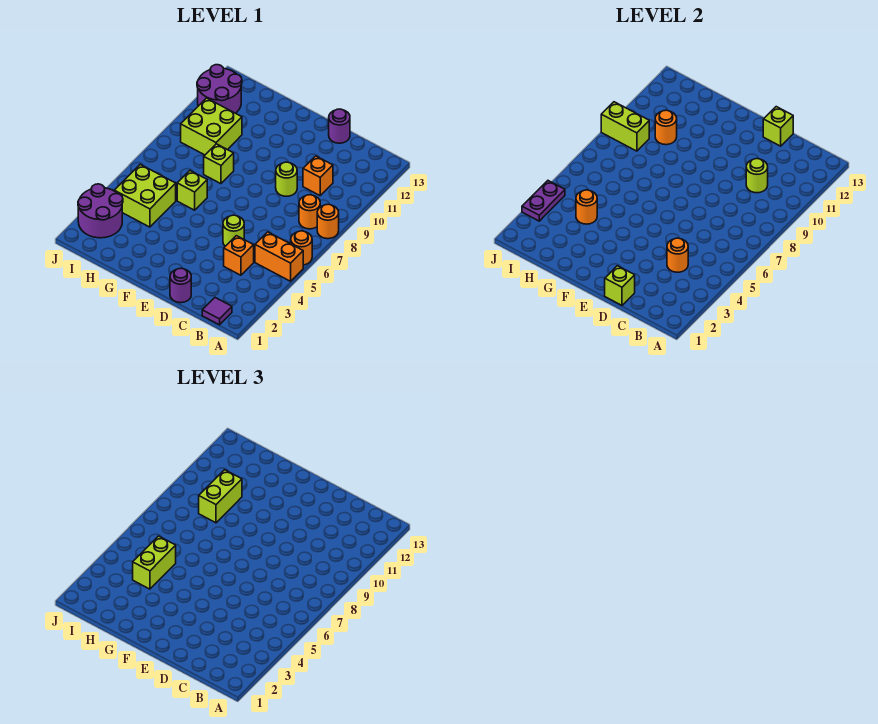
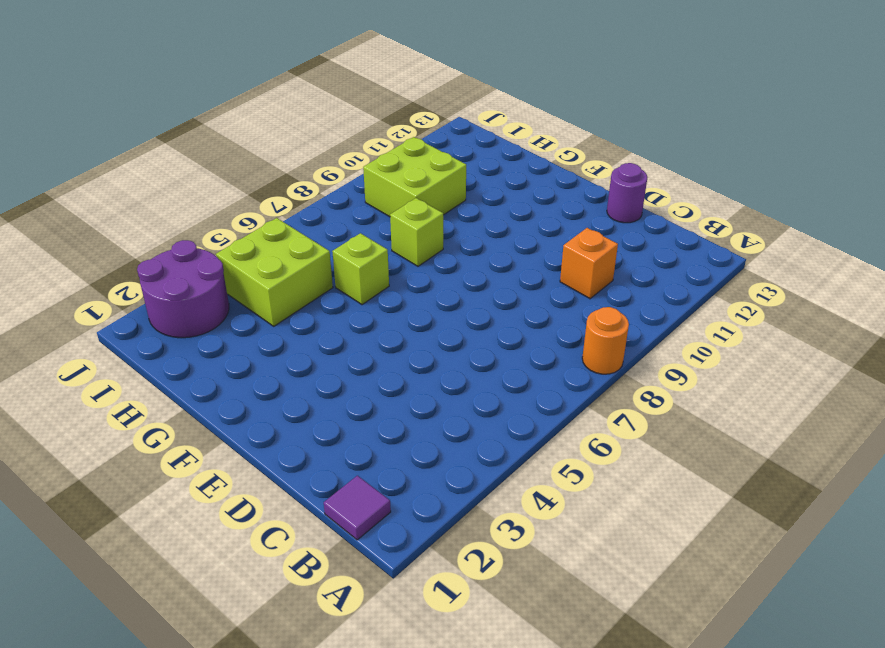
none -> orange 1x2 brick [255,232,303,281]
none -> orange 1x1 round brick [291,231,312,265]
none -> orange 1x1 round brick [299,195,320,229]

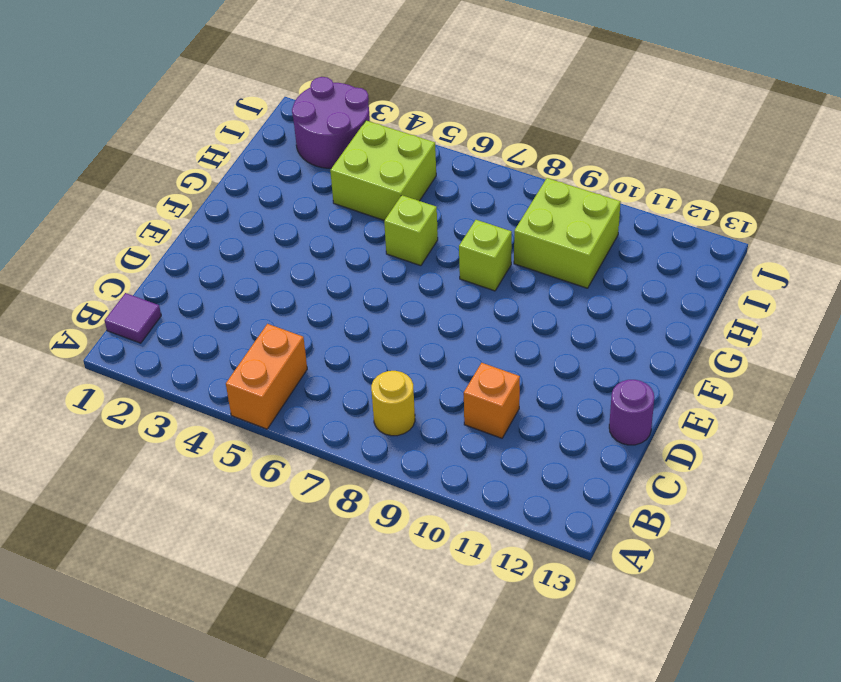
yellow 1x1 round brick [371,371,415,436] -> orange 1x1 round brick [299,195,320,229]
none -> orange 1x1 round brick [291,231,312,265]
none -> orange 1x1 round brick [317,204,339,239]
none -> orange 1x1 brick [224,236,254,275]

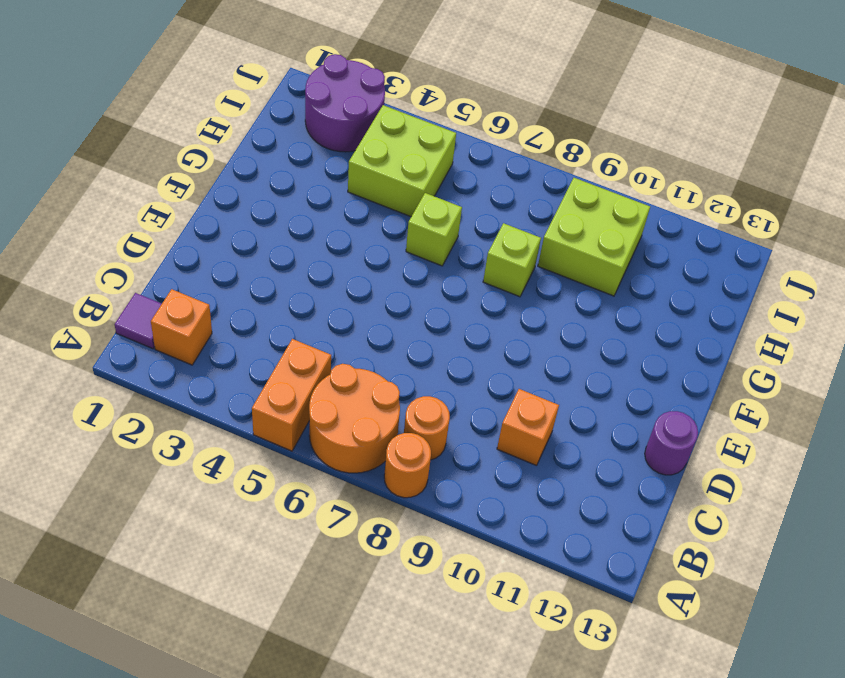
orange 2x2 round brick [309,364,400,473] -> orange 1x1 round brick [291,231,312,265]
orange 1x1 brick [151,289,212,365] -> orange 1x1 brick moved to [224,236,254,275]
none -> purple 1x1 round brick [170,268,191,303]
none -> lime 1x1 round brick [223,215,244,246]
none -> lime 1x1 round brick [276,162,297,196]

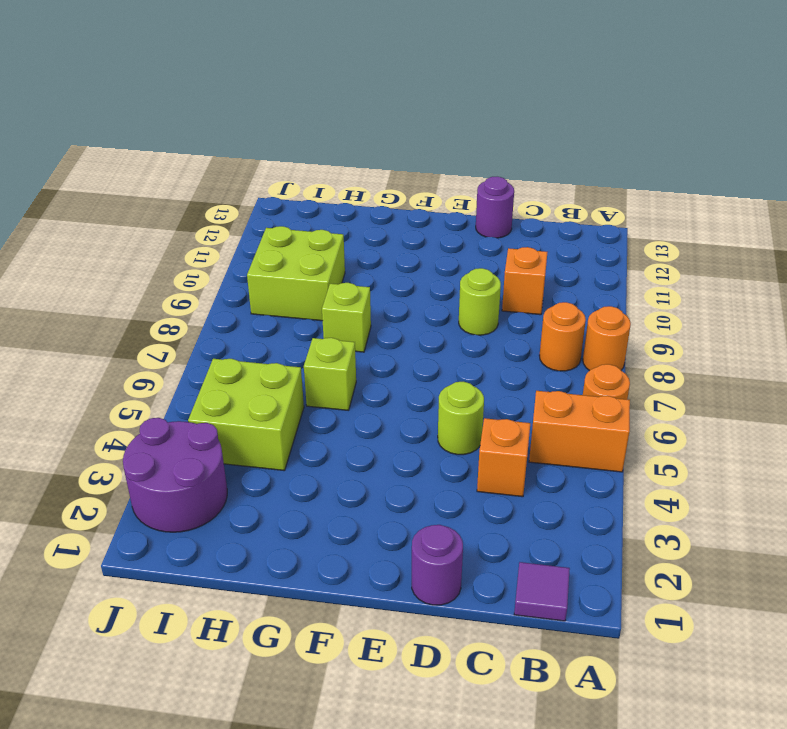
none -> purple 2x2 round brick [197,65,242,113]
none -> orange 1x1 round brick [667,238,688,272]
none -> lime 1x1 round brick [746,159,768,193]

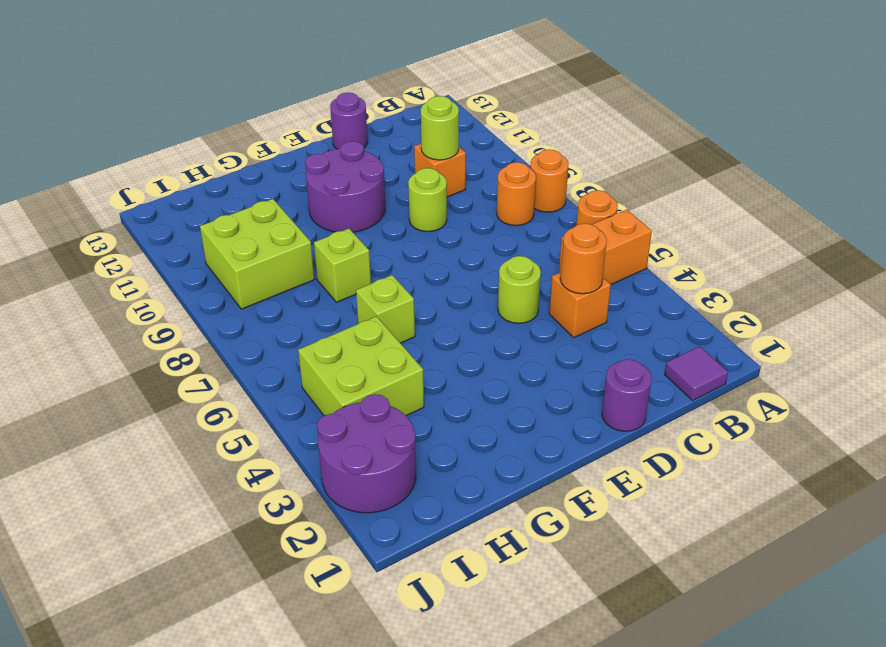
purple 2x2 round brick [305,141,385,232] -> purple 2x2 round brick moved to [197,65,242,113]
none -> lime 1x1 brick [605,266,635,305]
none -> lime 1x1 brick [763,107,793,146]
none -> orange 1x1 round brick [576,190,597,224]

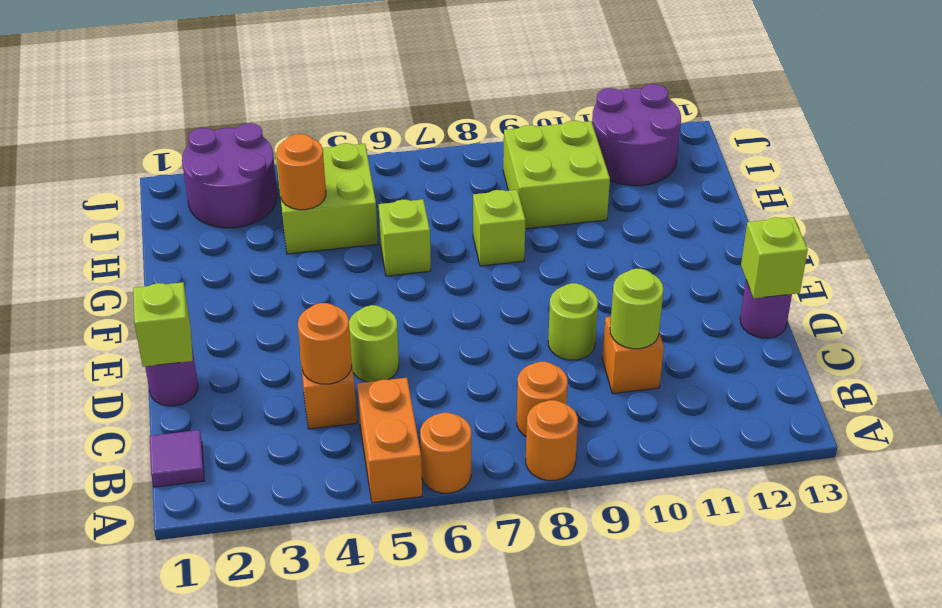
none -> orange 1x1 round brick [655,110,677,145]
none -> lime 1x2 brick [601,102,649,151]
none -> purple 1x2 plate [522,181,565,221]

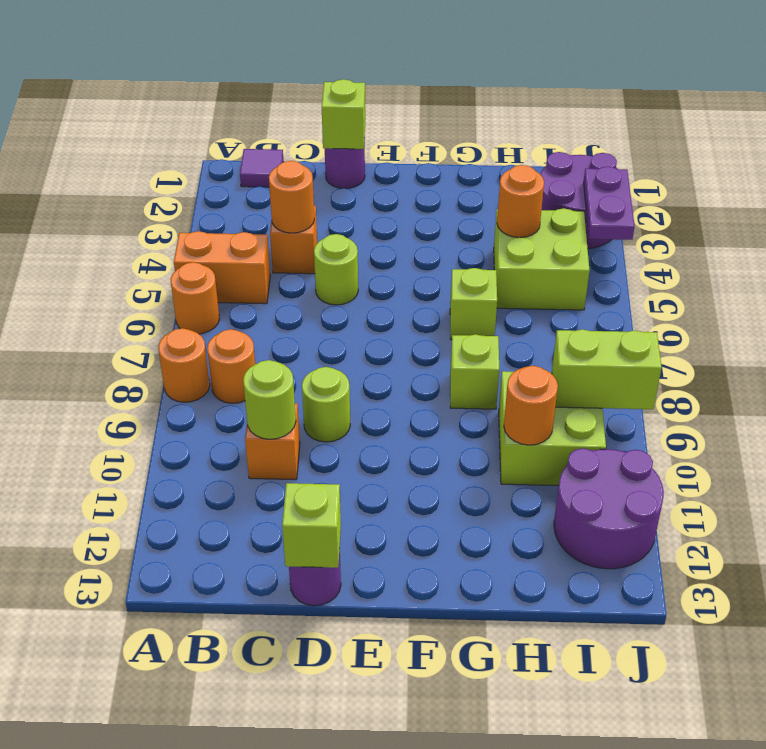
none -> lime 1x2 brick [133,536,176,589]
none -> lime 1x2 brick [199,470,242,523]

